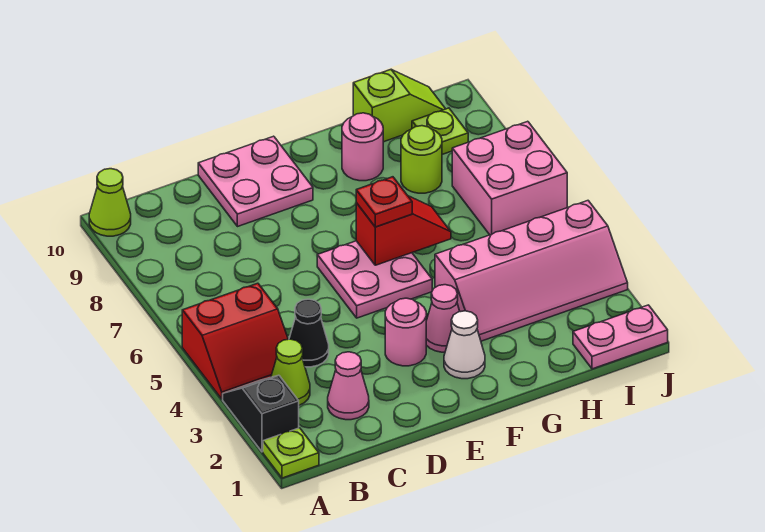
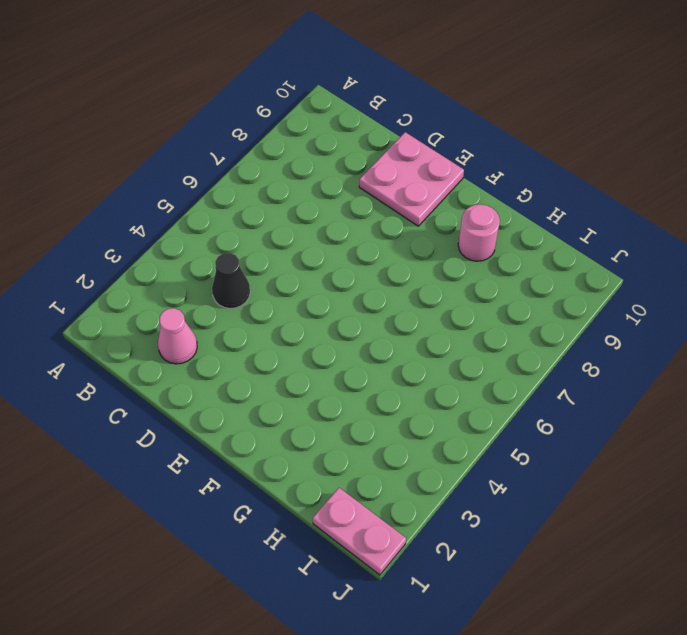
none -> lime 1x1 plate [263,428,319,478]
none -> black 1x2 slope [223,375,299,452]
none -> red 2x2 slope [182,283,288,399]

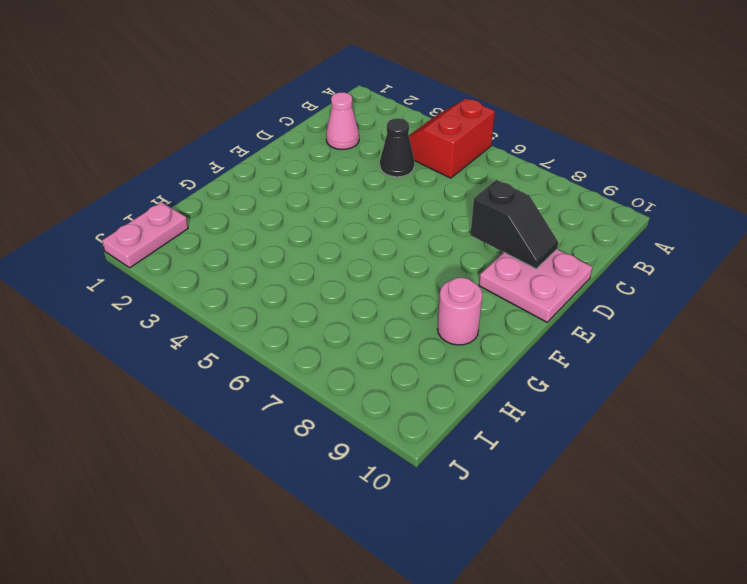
black 1x2 slope [471,180,558,269] -> black 1x2 slope moved to [223,375,299,452]
none -> lime 1x1 plate [263,428,319,478]
none -> lime 1x1 cone [89,169,131,236]
none -> lime 1x1 cone [271,339,310,405]

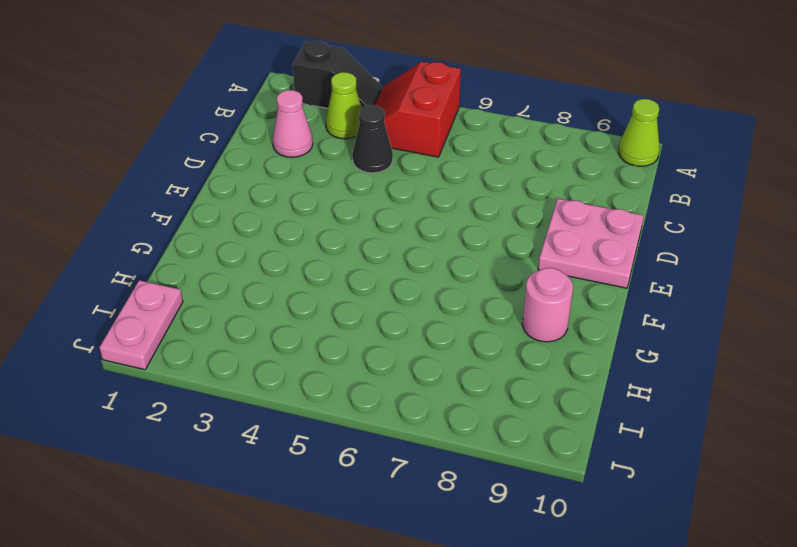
none -> lime 1x1 plate [263,428,319,478]
none -> pink 1x1 round brick [385,298,426,366]
none -> pink 2x2 plate [317,241,432,318]

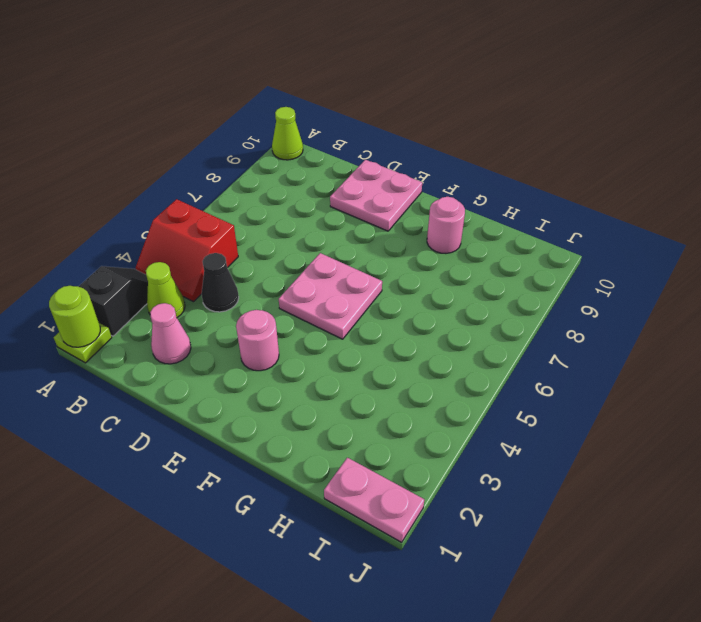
lime 1x1 round brick [49,286,100,347] -> lime 1x1 round brick moved to [401,126,442,193]
none -> white 1x1 cone [444,311,485,379]
none -> pink 1x1 cone [426,285,460,352]
none -> pink 2x4 slope [435,201,628,341]

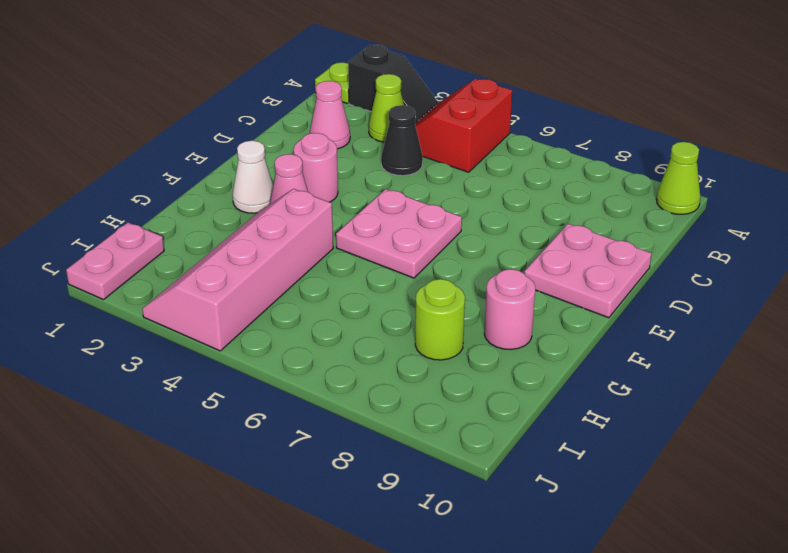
none -> lime 1x2 slope [353,70,445,142]
none -> pink 2x2 brick [452,121,567,235]
none -> lime 1x1 plate [412,108,468,154]

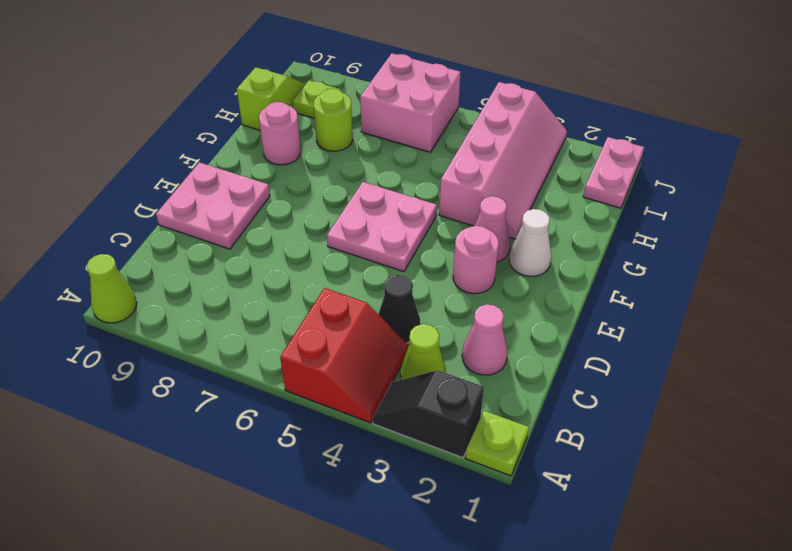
none -> red 1x2 slope [356,196,451,265]
none -> red 1x1 plate [356,177,412,227]

